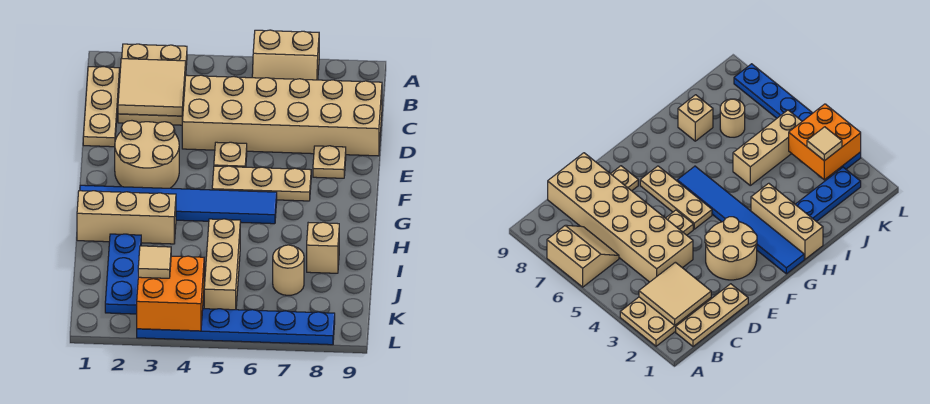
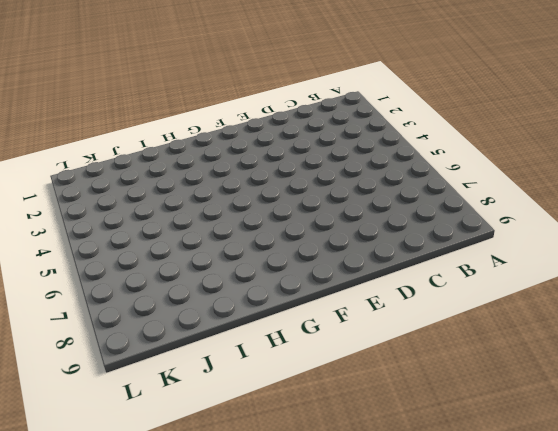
none -> tan 2x3 plate [118,44,187,125]
none -> tan 2x2 slope [252,30,319,80]
none -> tan 1x3 plate [83,67,120,147]

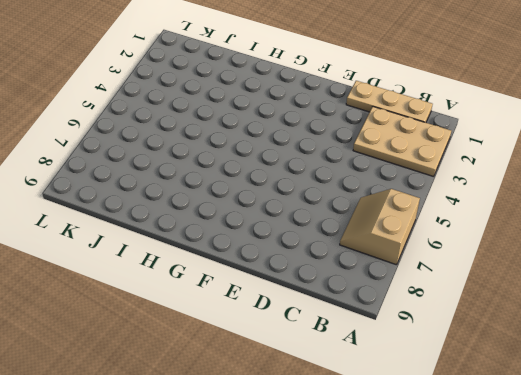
none -> tan 2x6 brick [182,75,382,156]
none -> tan 2x2 round brick [115,121,179,188]
none -> tan 1x1 plate [214,142,247,167]

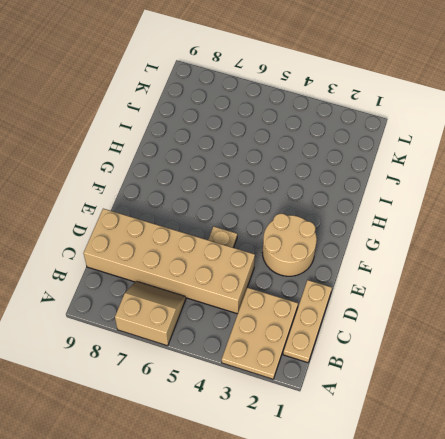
none -> tan 1x1 plate [313,146,346,178]
none -> tan 1x3 plate [212,166,311,201]
none -> blue 1x6 tile [80,185,277,224]

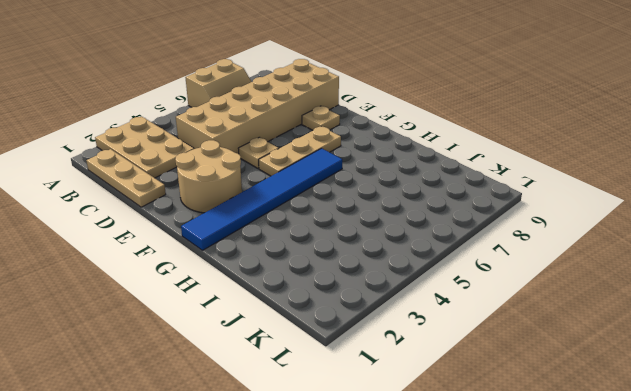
none -> tan 1x3 brick [77,191,176,244]
none -> blue 1x3 plate [105,234,141,314]
none -> tan 1x3 brick [204,219,240,310]

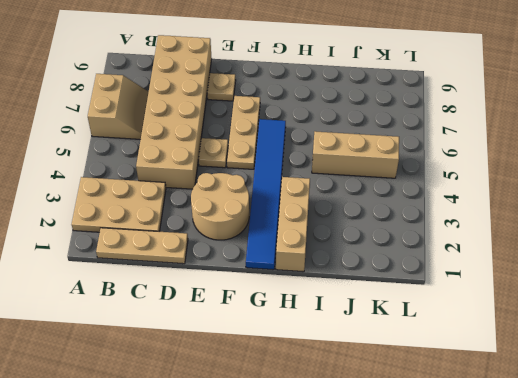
none -> blue 1x3 plate [105,234,141,314]
none -> tan 1x1 brick [307,222,339,273]
none -> tan 1x1 round brick [273,245,304,295]

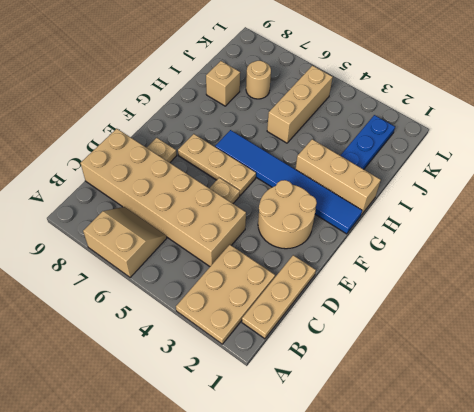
none -> blue 1x6 plate [137,309,335,345]
none -> tan 2x2 tile [118,59,186,116]
none -> orange 2x2 brick [137,256,204,331]

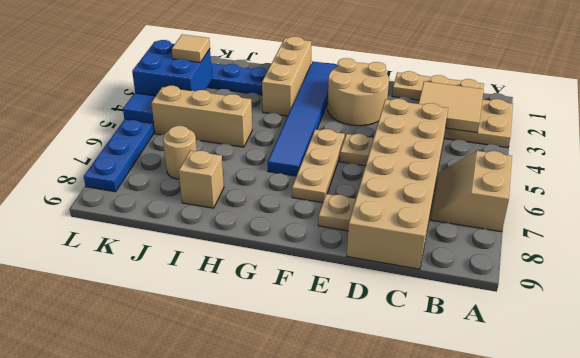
blue 2x2 brick [132,40,212,96] -> orange 2x2 brick [137,256,204,331]
blue 1x1 tile [123,93,155,123] -> none

